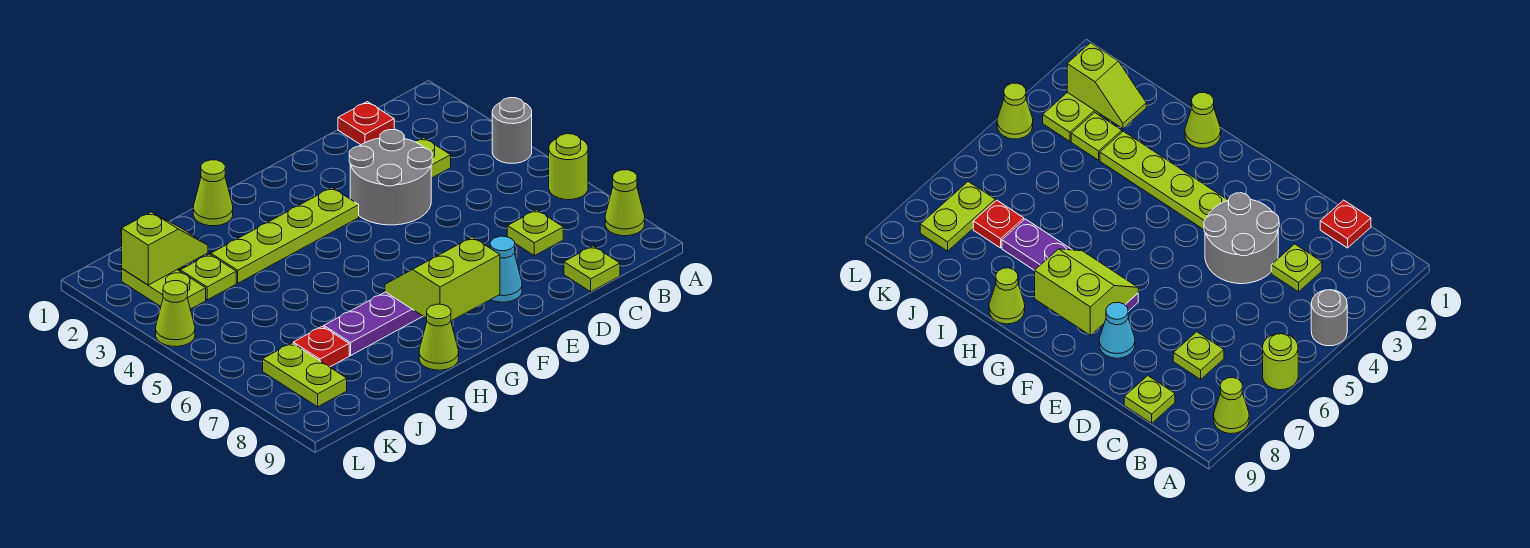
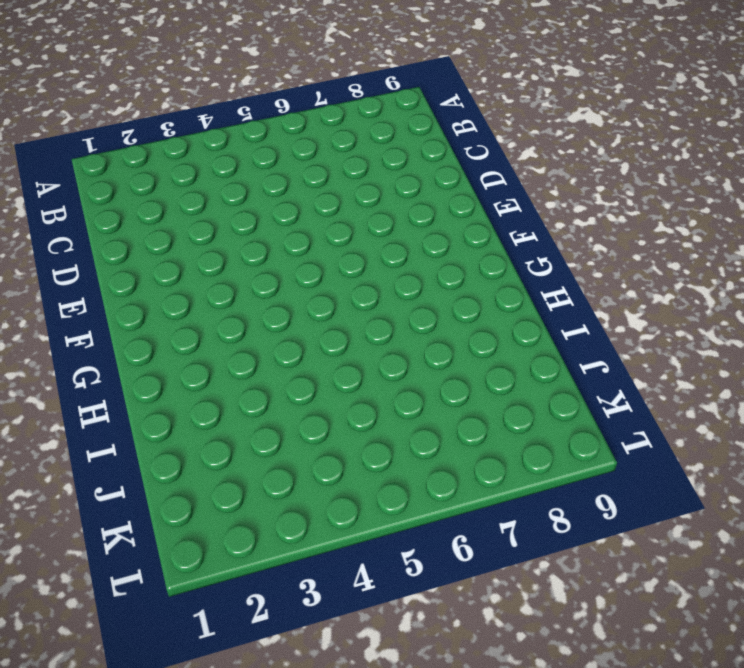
none -> grey 1x1 round brick [492,98,532,163]
none -> lime 1x1 round brick [549,134,588,200]
none -> lime 1x1 cone [605,170,645,236]

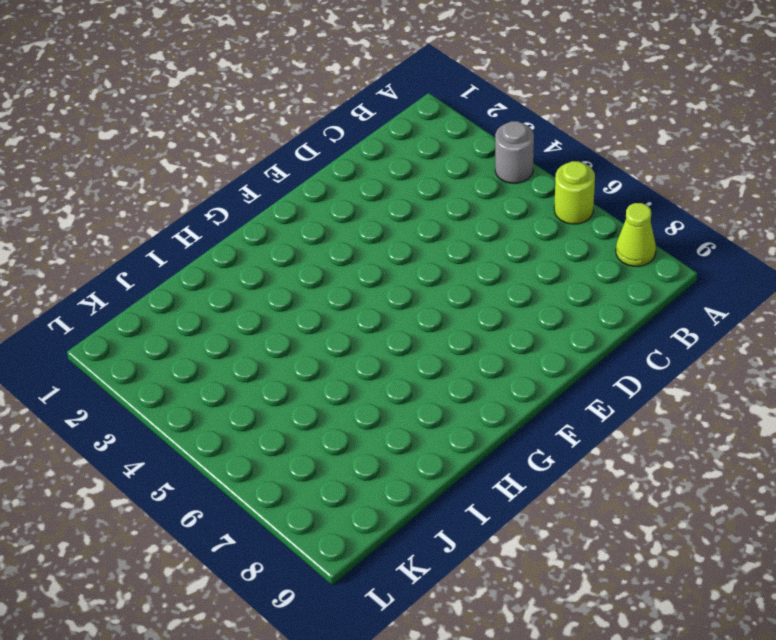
none -> red 1x1 plate [338,102,394,145]
none -> lime 1x1 plate [415,138,451,178]
none -> lime 1x1 plate [507,210,563,256]

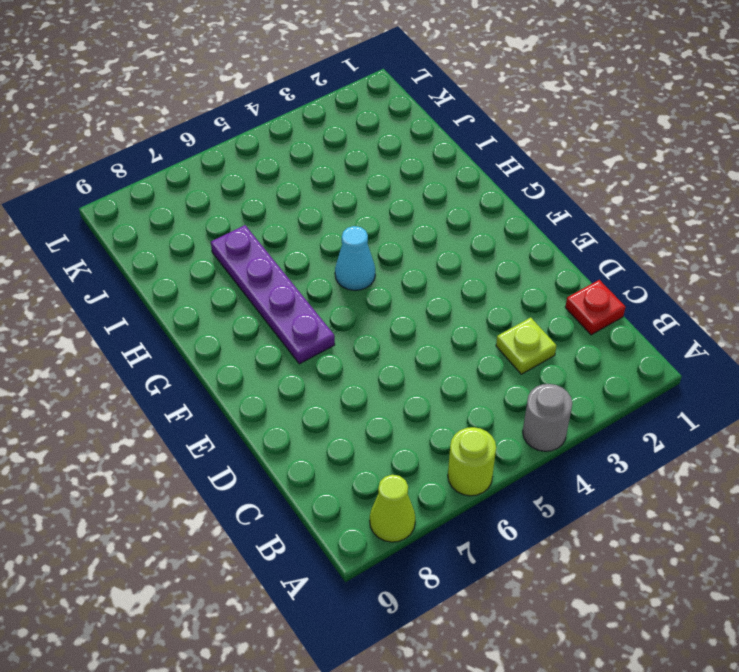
cyan 1x1 cone [335,226,375,290] -> cyan 1x1 cone moved to [490,236,522,302]
none -> lime 1x1 plate [507,210,563,256]
none -> lime 1x1 plate [564,246,620,292]
none -> grey 2x2 round brick [349,130,432,225]

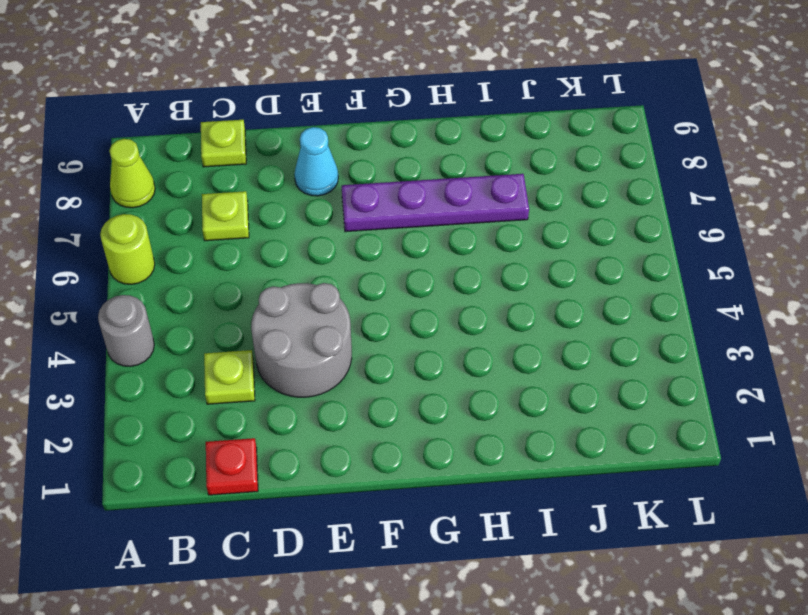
none -> lime 1x4 plate [211,188,359,283]
none -> lime 1x1 cone [193,160,233,226]
none -> lime 1x1 cone [419,304,459,370]

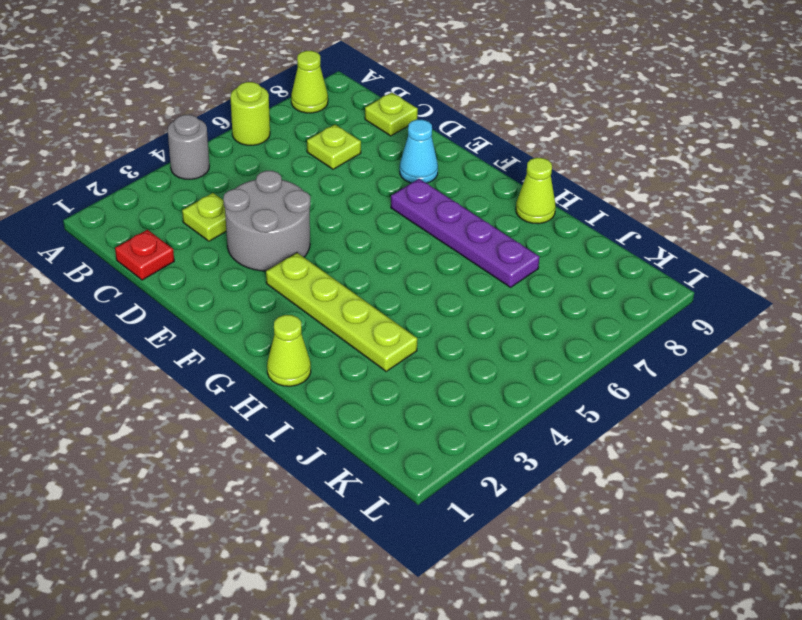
none -> lime 1x1 plate [180,254,236,300]
none -> red 1x1 plate [293,326,349,367]
none -> lime 1x2 plate [122,269,206,309]

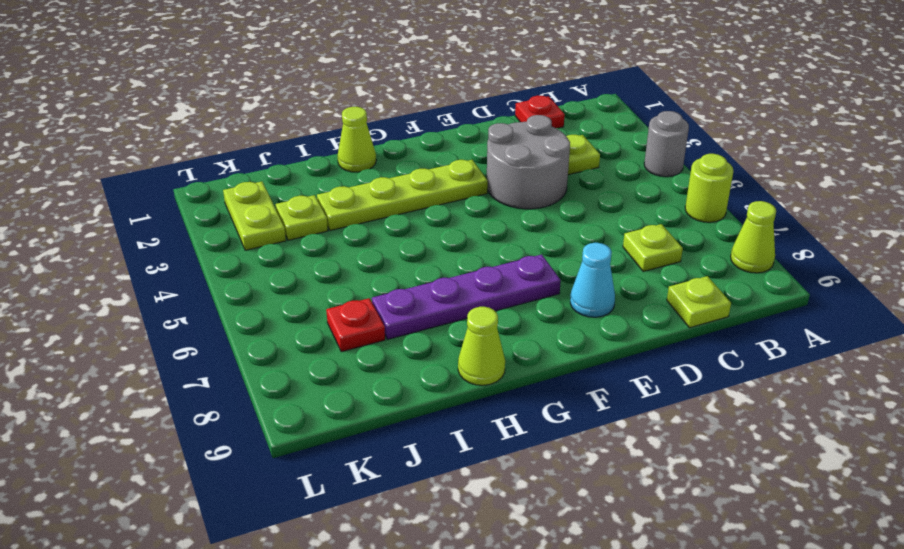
none -> lime 1x2 plate [263,343,347,407]
none -> lime 1x1 cone [156,281,195,347]
none -> lime 2x2 slope [385,237,500,321]

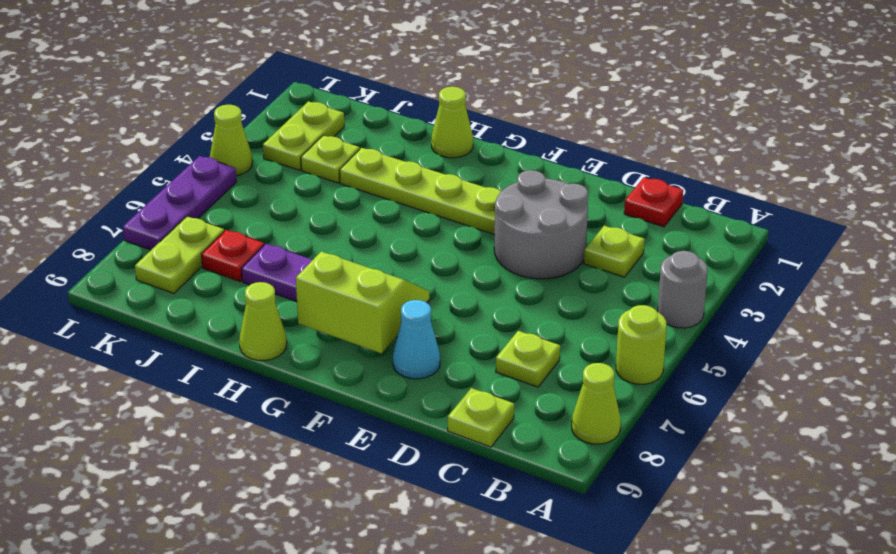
purple 1x3 plate [123,156,237,250] -> none
none -> lime 1x2 slope [122,212,208,285]

